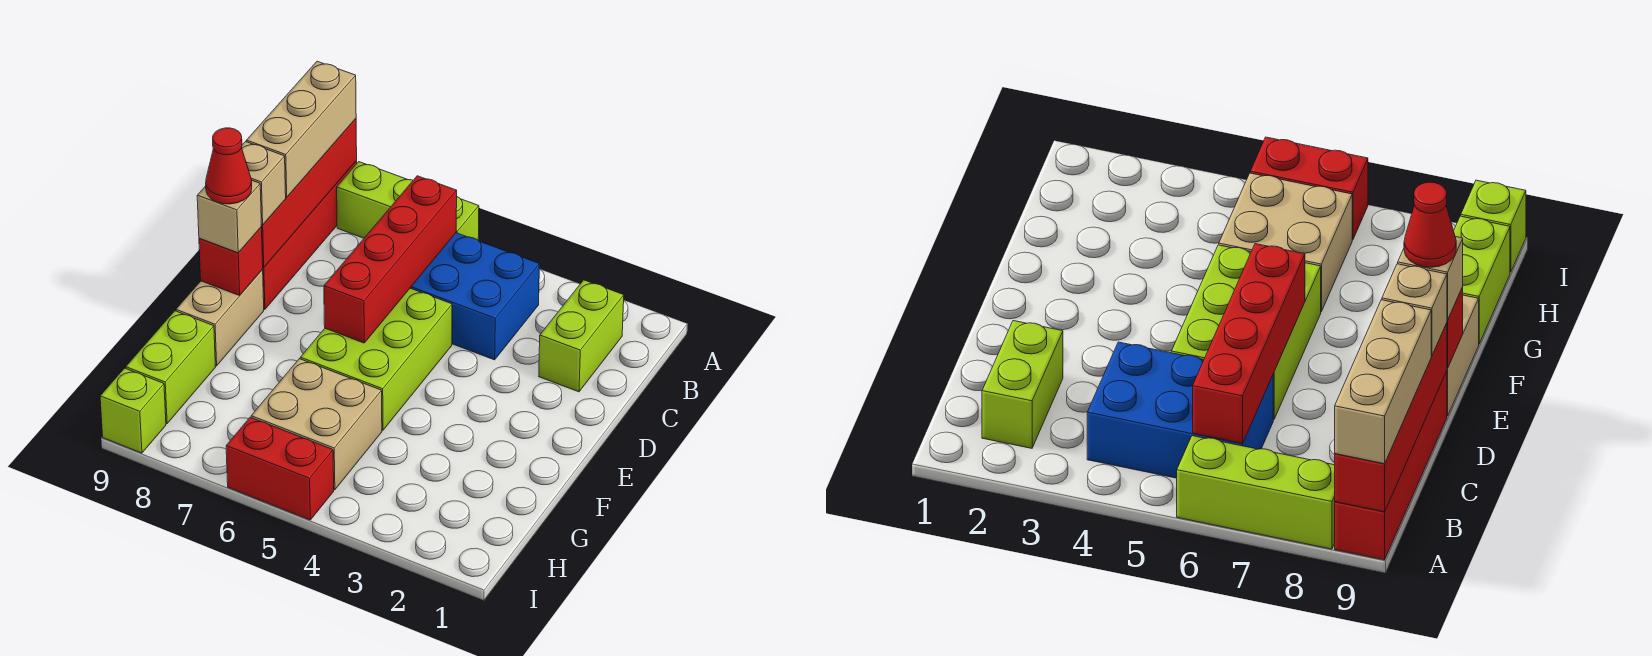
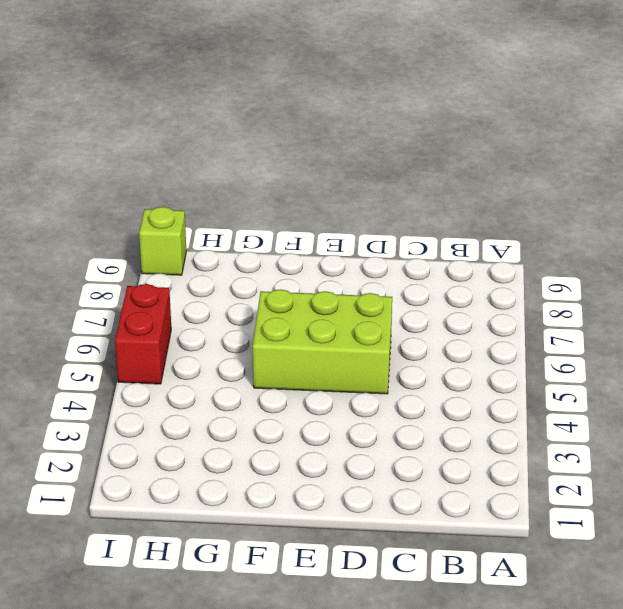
none -> lime 1x3 brick [337,162,479,240]
none -> red 1x4 brick [262,161,357,310]
none -> lime 1x2 brick [539,280,624,392]

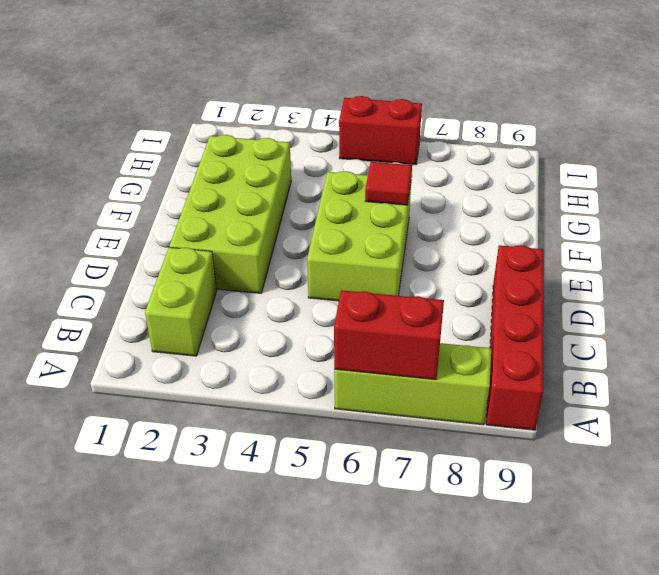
red 1x2 brick [334,290,444,380] -> none
lime 2x4 brick [169,135,291,293] -> none
red 1x1 tile [365,162,412,205] -> none
none -> blue 2x3 brick [411,233,539,360]
none -> tan 1x2 brick [176,270,264,366]
none -> tan 2x2 brick [251,359,382,490]

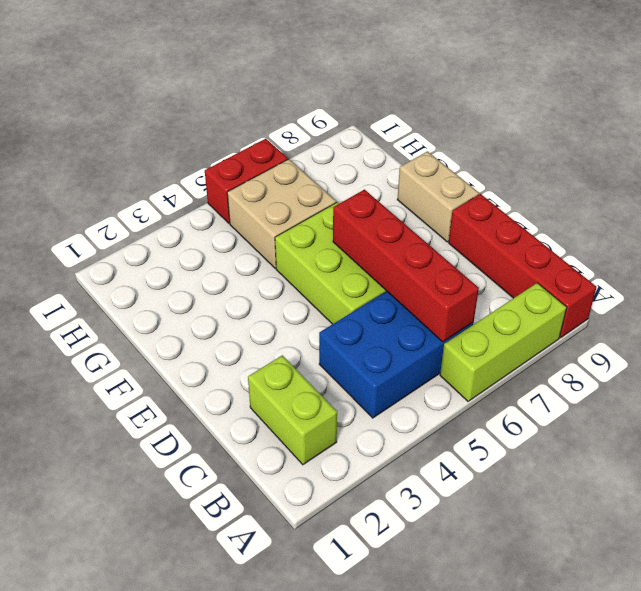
none -> lime 1x2 brick [126,311,215,424]
none -> lime 1x1 brick [100,368,166,453]
none -> red 1x4 brick [261,119,357,268]

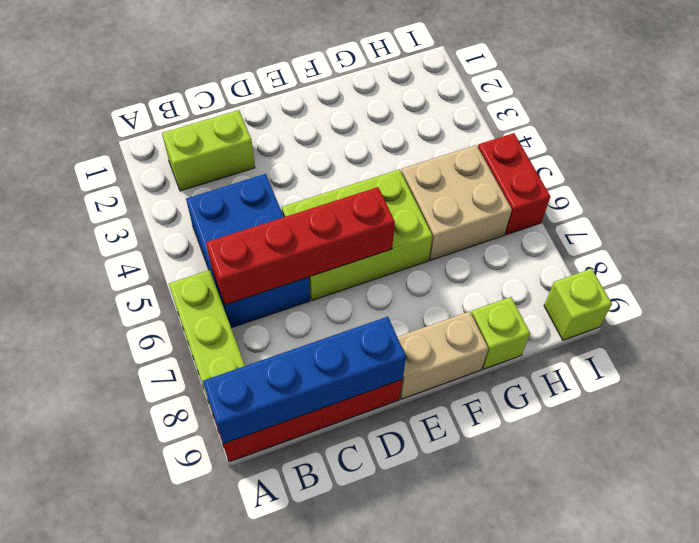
blue 1x4 brick [203,317,406,444] -> red 1x4 brick [261,119,357,268]
lime 1x1 brick [471,297,530,369] -> lime 1x2 brick [126,311,215,424]
none -> red 1x1 brick [199,227,263,295]
none -> tan 1x3 brick [246,61,356,197]
none -> tan 1x1 brick [241,142,286,225]

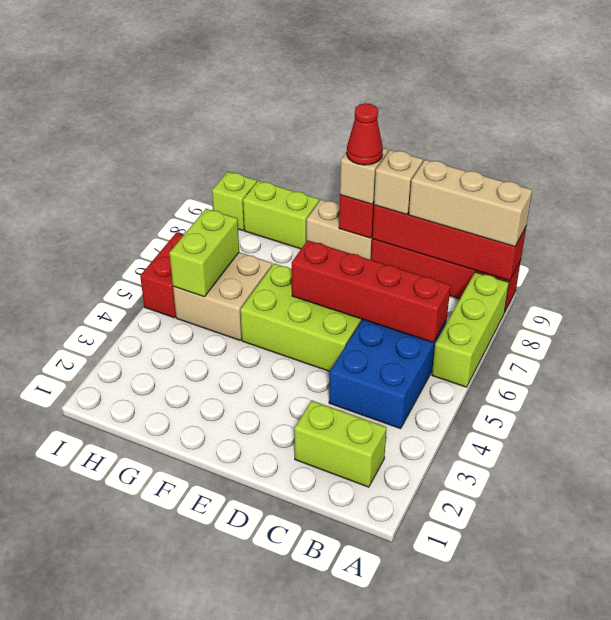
lime 1x2 brick [170,209,239,297] -> none

